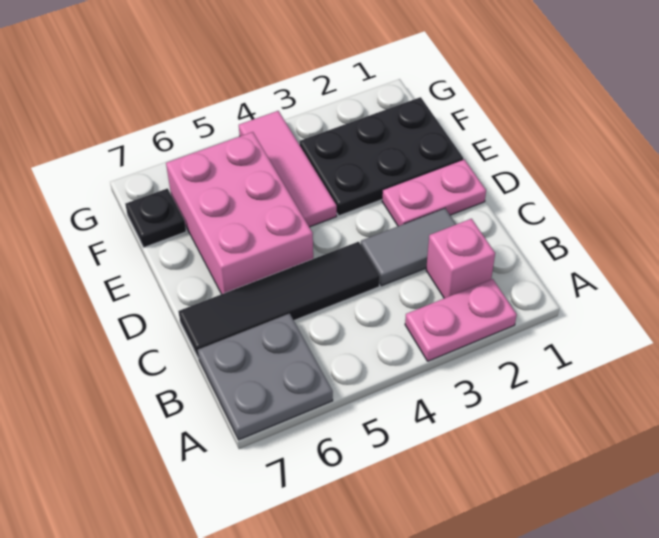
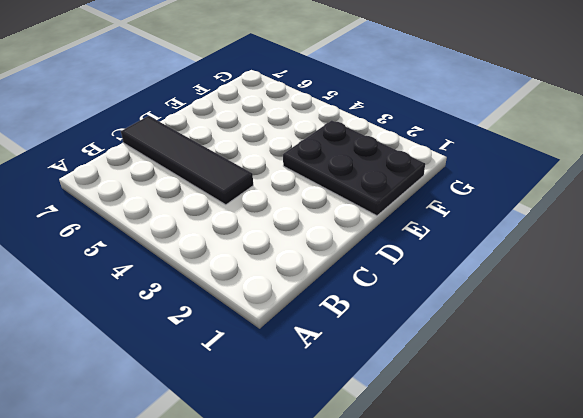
none -> pink 1x2 plate [405,279,517,361]
none -> grey 2x2 plate [198,314,333,440]

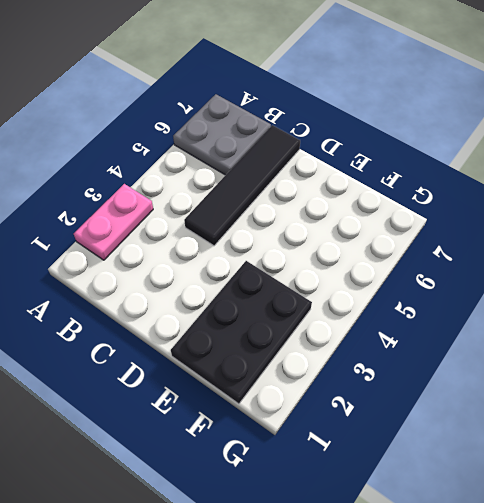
none -> pink 1x1 brick [426,219,495,298]
none -> grey 1x2 tile [361,208,456,286]

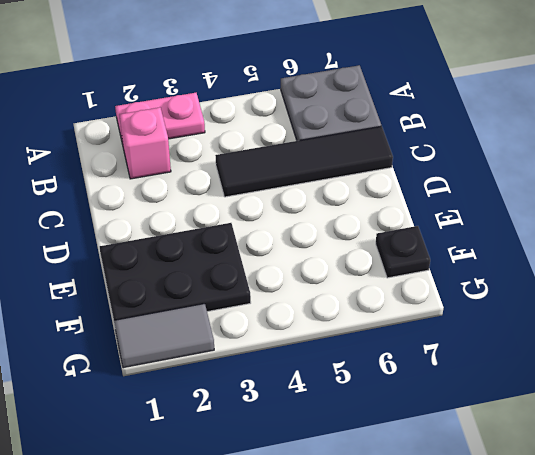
grey 1x2 tile [114,304,214,368] -> grey 1x2 tile moved to [361,208,456,286]
none -> pink 1x2 plate [382,159,486,226]
none -> pink 2x3 brick [166,132,313,294]

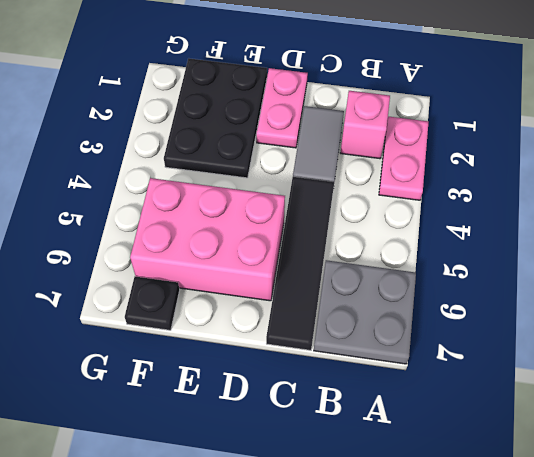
none -> pink 1x3 tile [239,111,337,227]

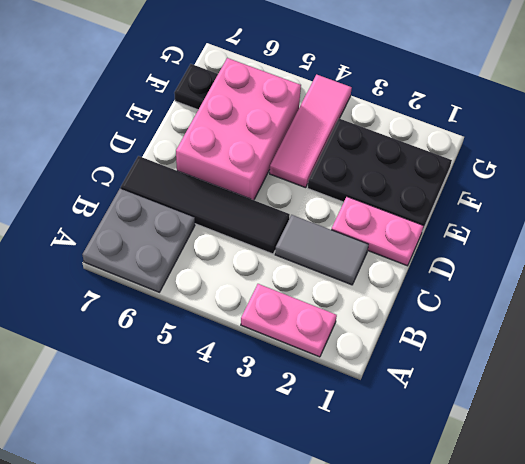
none -> pink 1x1 brick [426,219,495,298]

